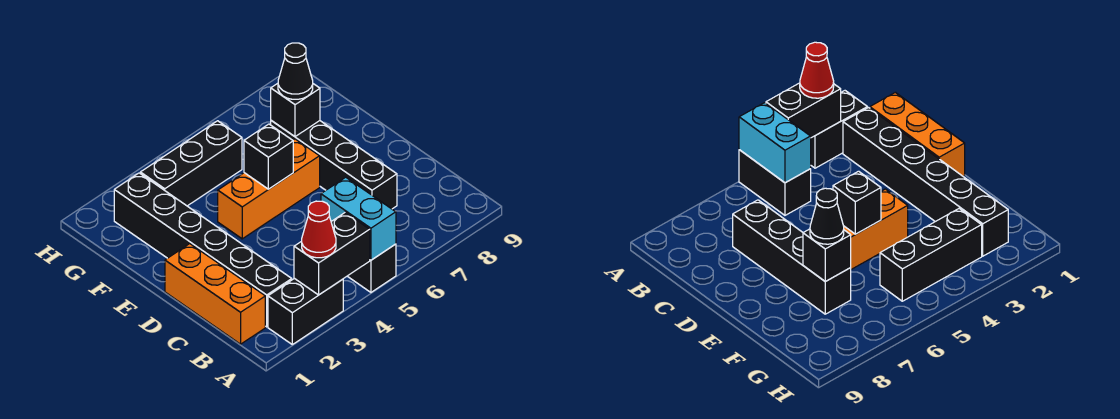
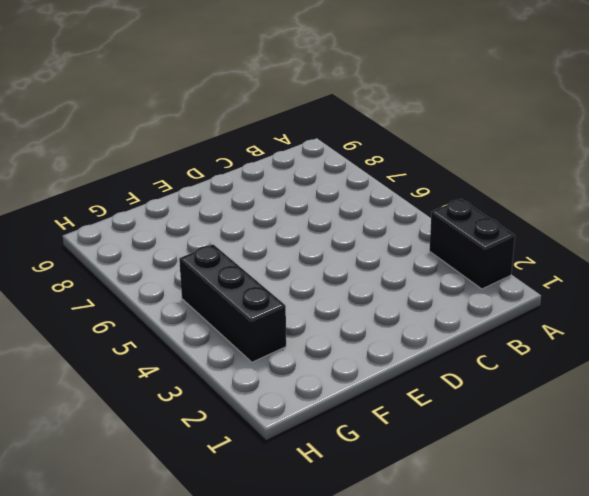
none -> black 1x2 brick [348,244,396,292]
none -> orange 1x3 brick [165,244,265,344]
none -> black 1x6 brick [114,173,292,327]

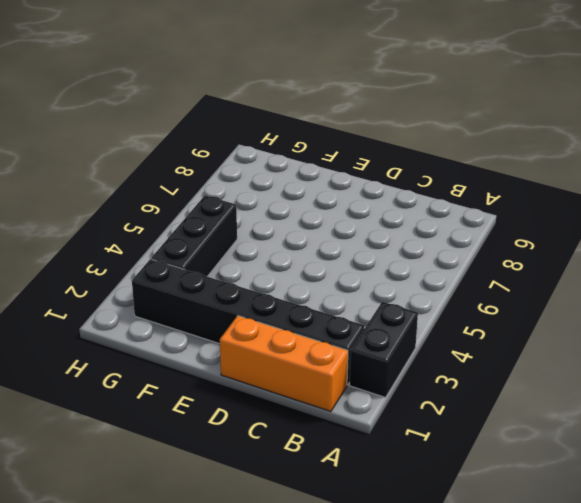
none -> black 1x2 brick [348,244,396,292]
none -> black 1x4 brick [271,121,397,209]
none -> orange 1x3 brick [218,139,320,239]

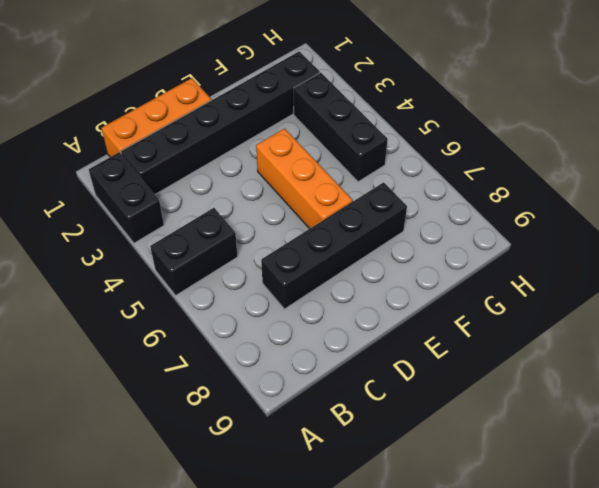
none -> black 1x2 brick [294,212,370,295]
none -> cyan 1x2 brick [321,177,396,260]
none -> black 1x1 brick [244,124,293,189]

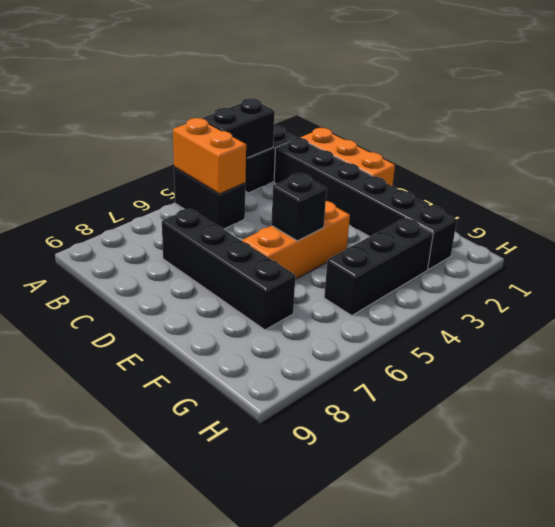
orange 1x2 brick [173,118,246,194] -> cyan 1x2 brick [321,177,396,260]
none -> black 1x1 brick [271,83,320,137]
none -> red 1x1 cone [302,201,336,258]
none -> black 1x1 cone [278,43,313,99]

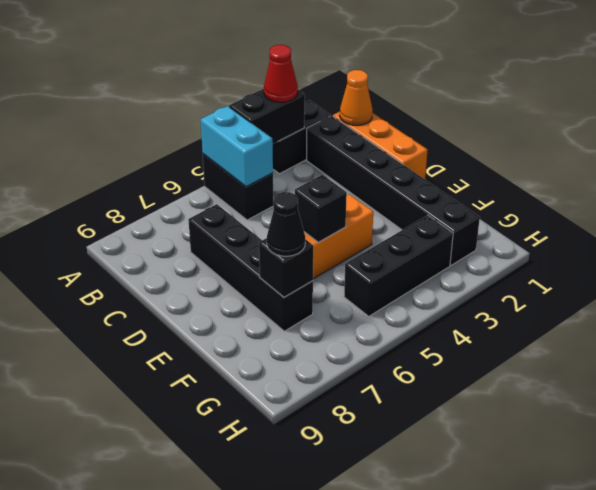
orange 1x1 cone [340,70,373,126] -> none

